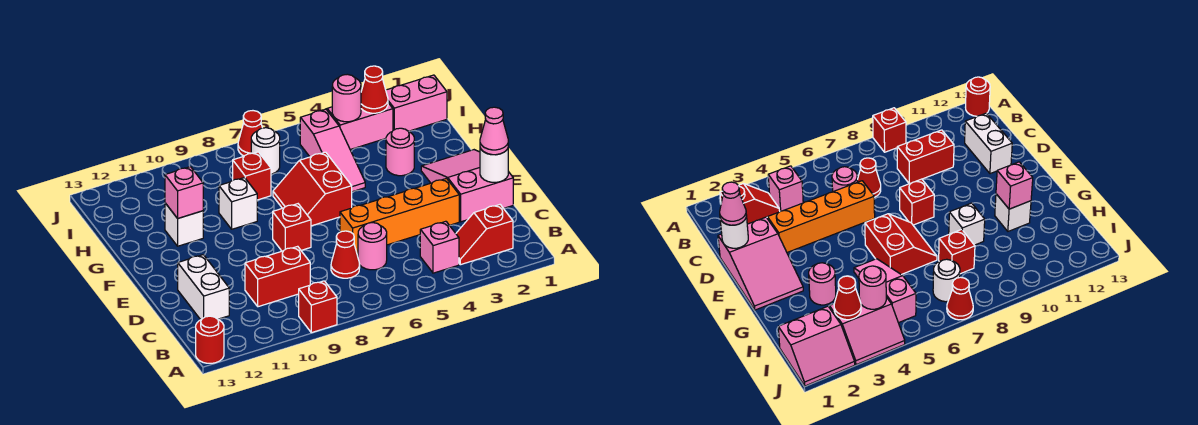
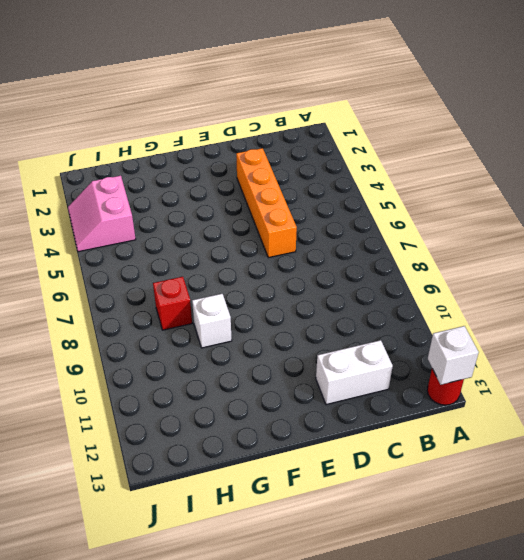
white 1x1 brick [428,326,479,385] -> white 1x1 brick moved to [165,203,203,246]
none -> red 1x1 brick [299,281,337,333]
none -> red 1x2 slope [456,205,513,265]
none -> pink 1x1 brick [420,221,459,273]

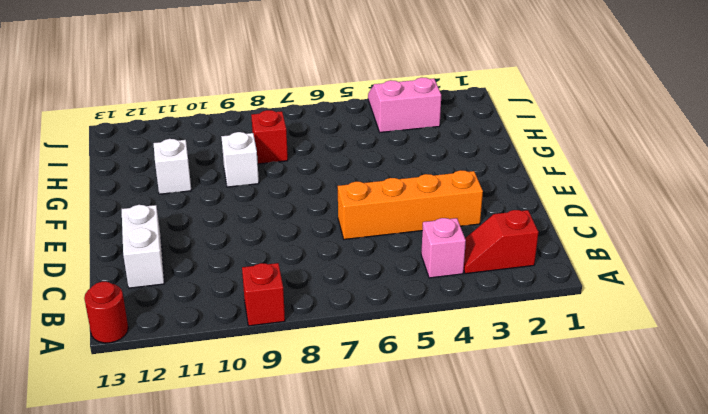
none -> pink 1x1 round brick [358,223,387,270]
none -> red 1x1 cone [331,231,360,278]
none -> red 1x2 brick [245,246,310,307]

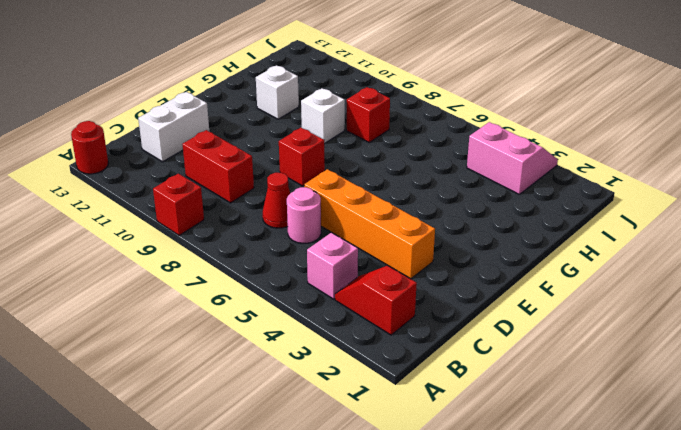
none -> pink 2x3 slope [421,150,513,222]
none -> red 2x2 slope [273,152,352,226]
none -> pink 1x1 round brick [386,128,414,176]

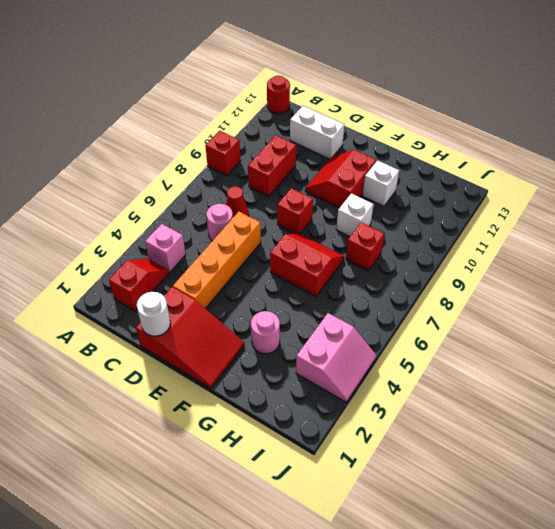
red 2x3 slope [136,287,244,388] -> pink 2x3 slope [421,150,513,222]
red 2x2 slope [305,150,376,208] -> none
none -> pink 1x3 slope [300,109,365,192]
none -> pink 2x2 slope [386,75,447,131]
none -> white 1x1 round brick [251,128,280,174]

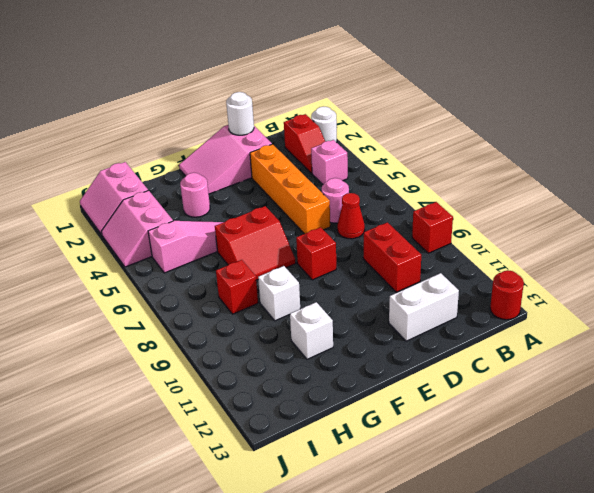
white 1x1 round brick [311,107,337,143] -> white 1x1 round brick moved to [251,128,280,174]
none -> red 1x1 cone [238,111,262,156]
none -> pink 1x1 brick [165,167,203,218]
none -> red 1x1 cone [361,66,388,113]

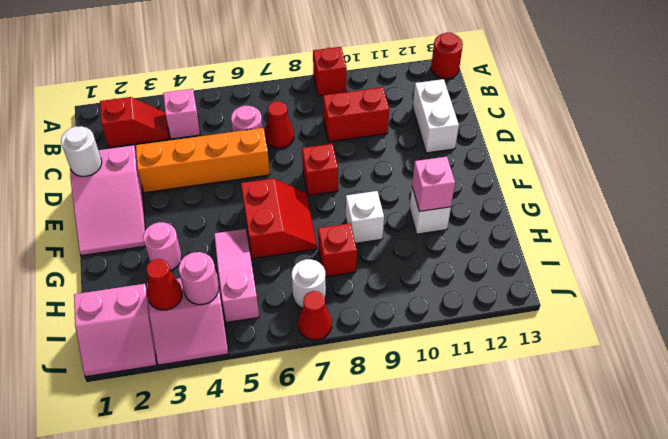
none -> pink 1x1 cone [480,107,508,155]

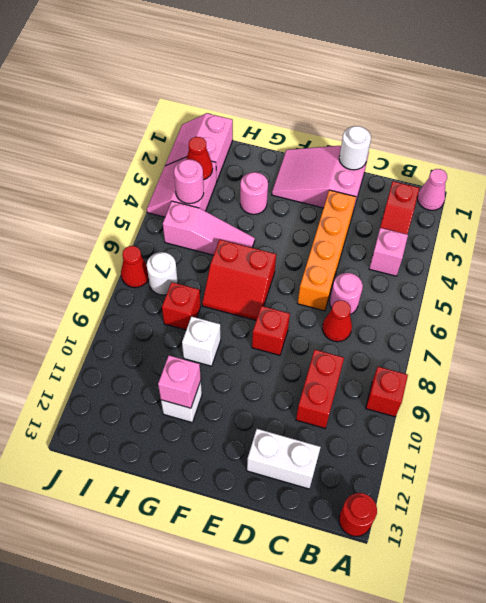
pink 1x1 cone [417,169,447,210] -> pink 1x1 cone moved to [480,107,508,155]

